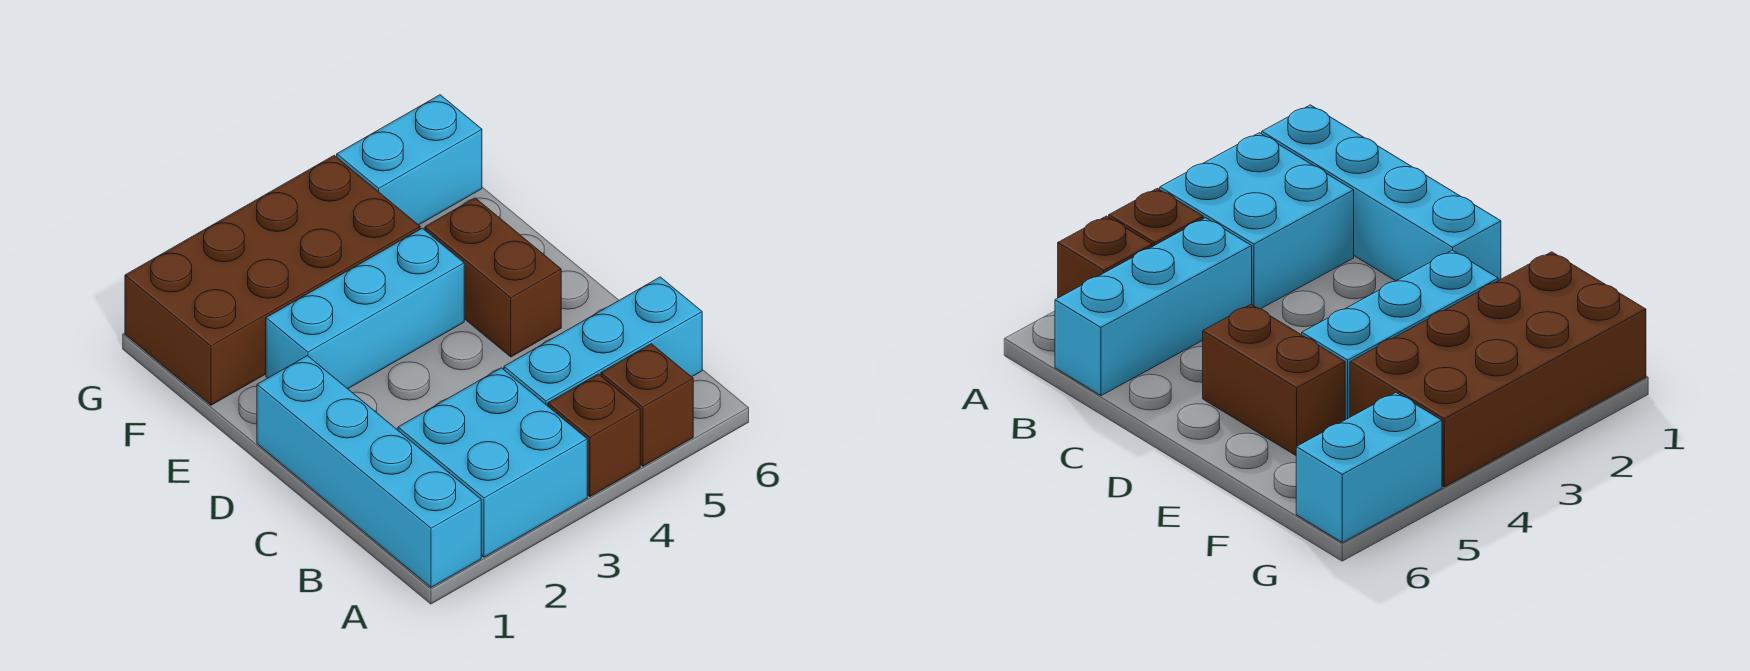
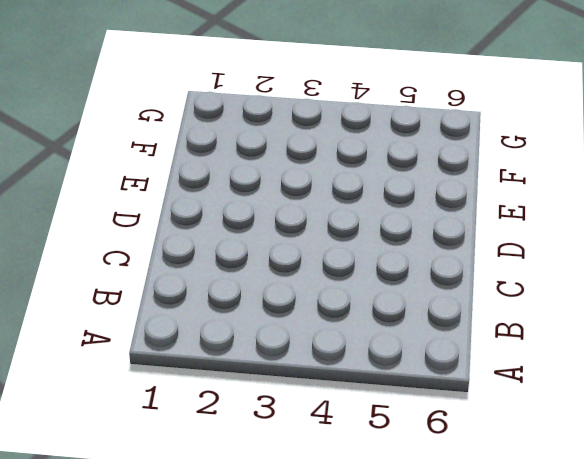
none -> cyan 1x4 brick [257,356,481,587]
none -> cyan 2x2 brick [398,368,587,557]

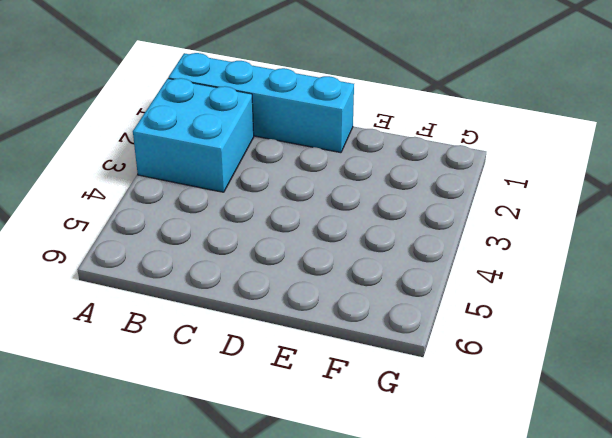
none -> brown 1x1 brick [548,374,640,497]
none -> brown 1x1 brick [601,344,693,466]

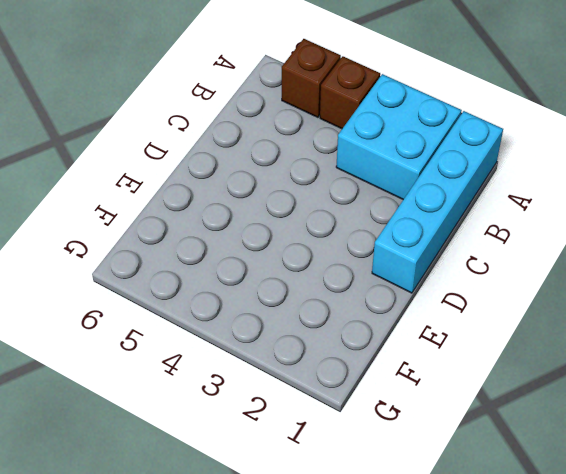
none -> cyan 1x3 brick [504,277,702,406]
none -> brown 1x2 brick [425,198,561,357]

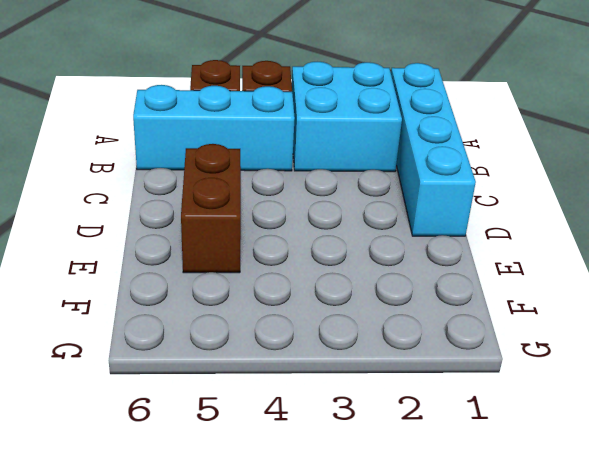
none -> cyan 1x3 brick [266,228,464,389]
none -> brown 2x4 brick [125,155,420,405]

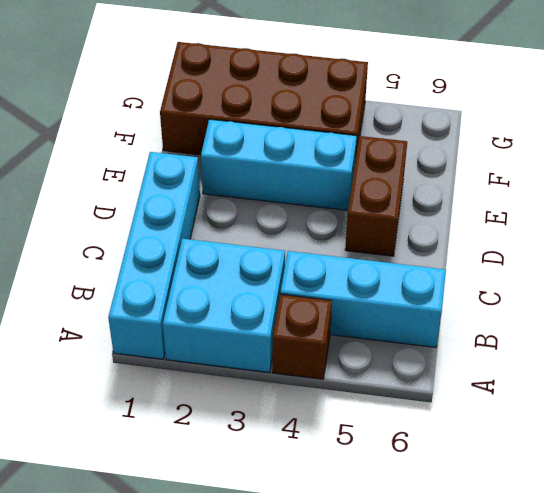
none -> brown 1x1 brick [601,344,693,466]
none -> cyan 1x2 brick [337,95,482,225]

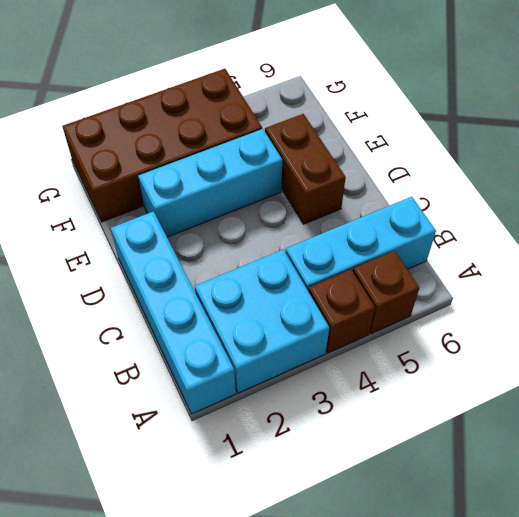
none -> cyan 1x2 brick [337,95,482,225]

